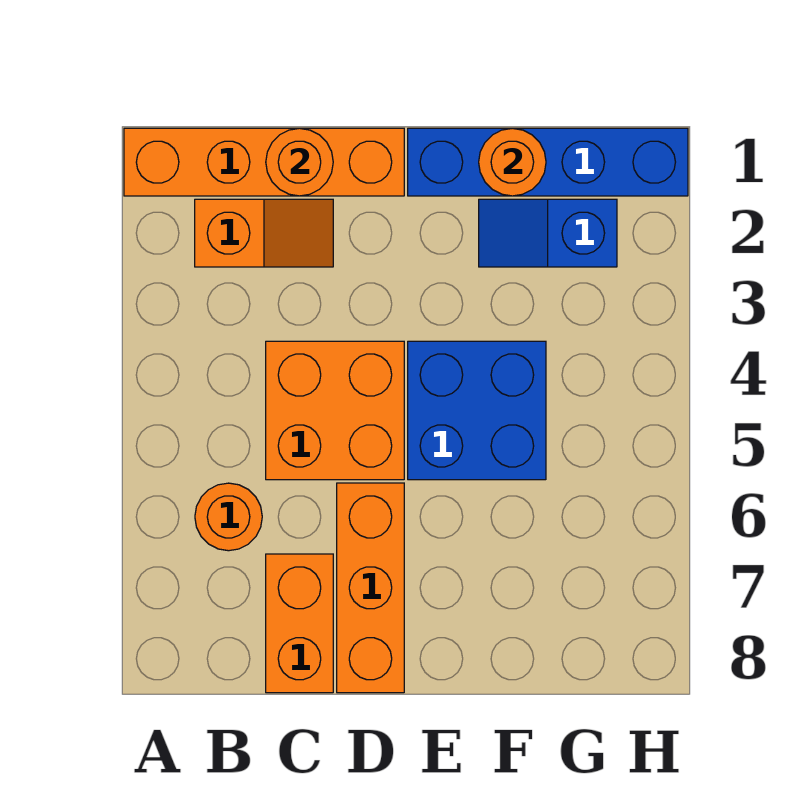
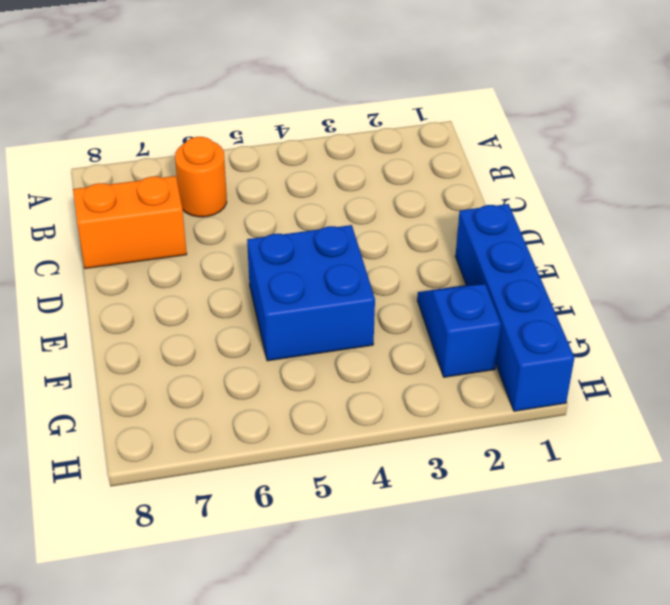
none -> orange 1x4 brick [124,128,404,196]
none -> orange 1x2 slope [195,199,333,267]

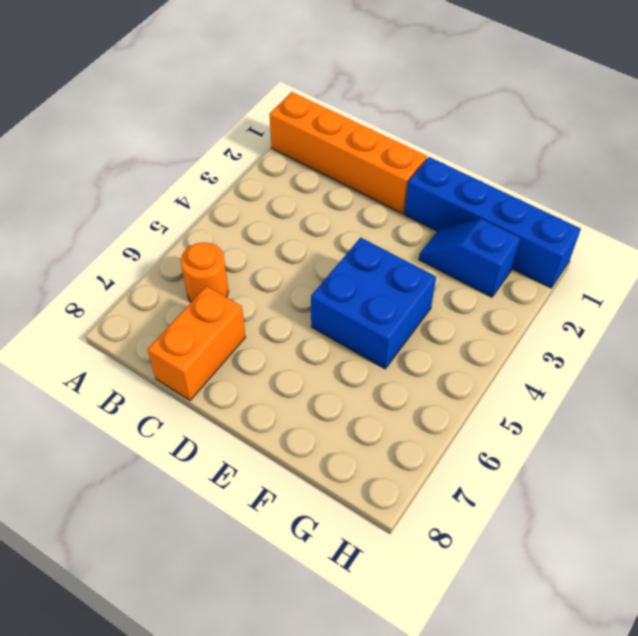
none -> orange 1x2 slope [195,199,333,267]
none -> orange 2x2 brick [266,341,404,480]

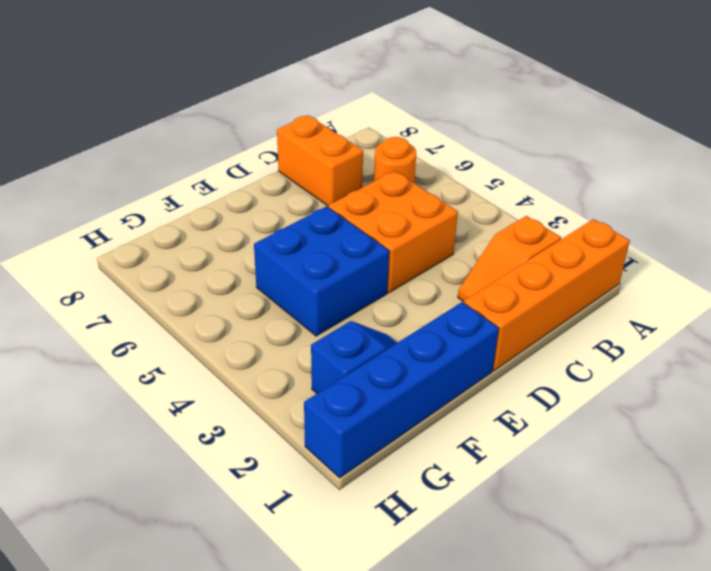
none -> orange 1x3 brick [337,483,404,693]
none -> orange 1x1 round brick [266,128,333,196]

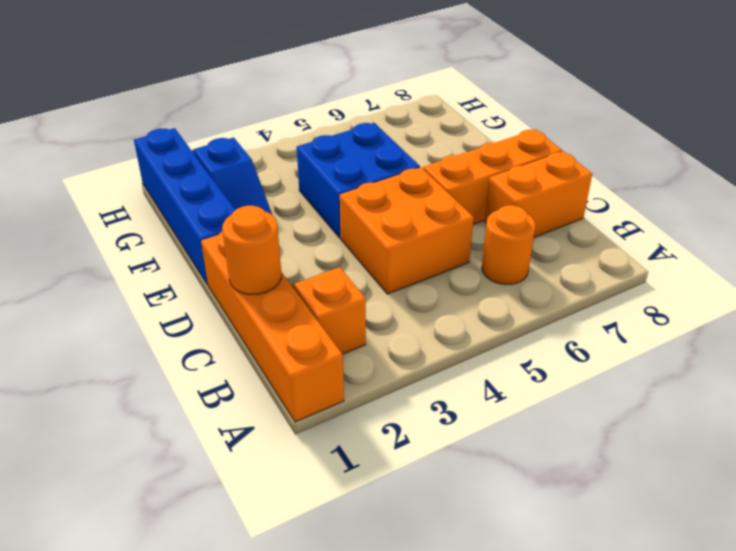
none -> orange 1x1 round brick [479,128,546,196]

